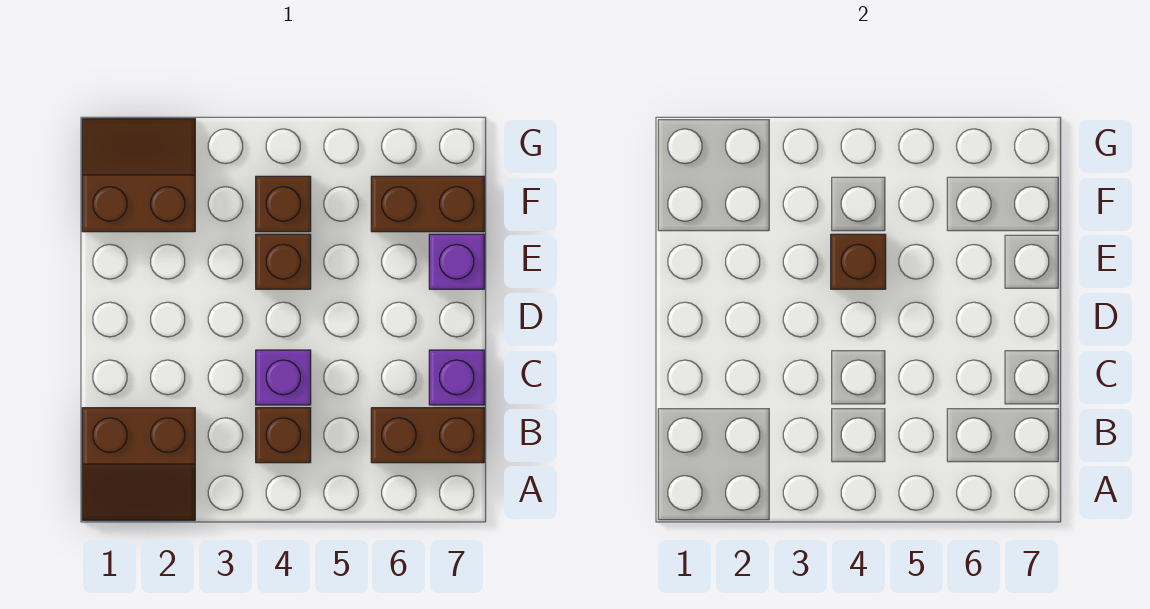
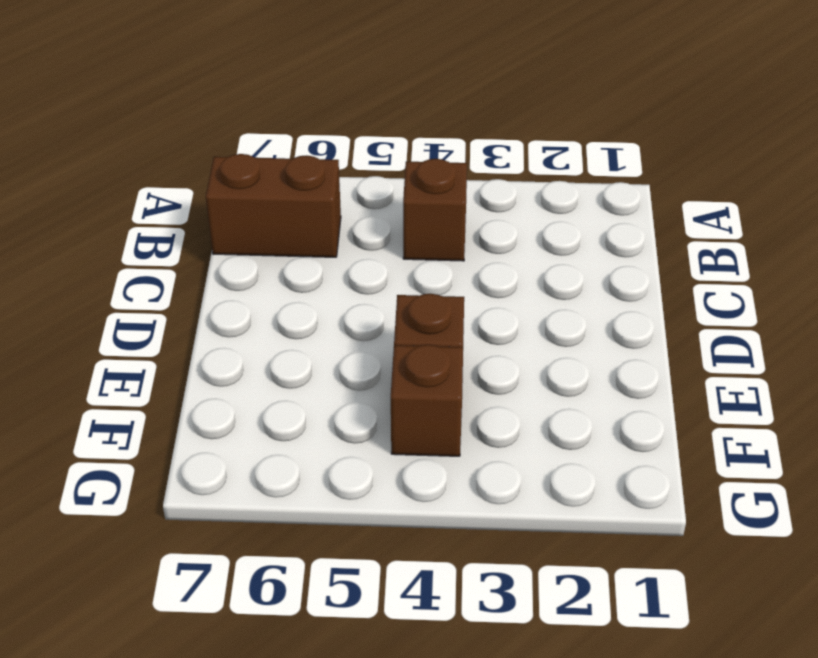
none -> brown 2x2 slope [82,408,195,520]
none -> purple 1x1 brick [256,350,311,405]

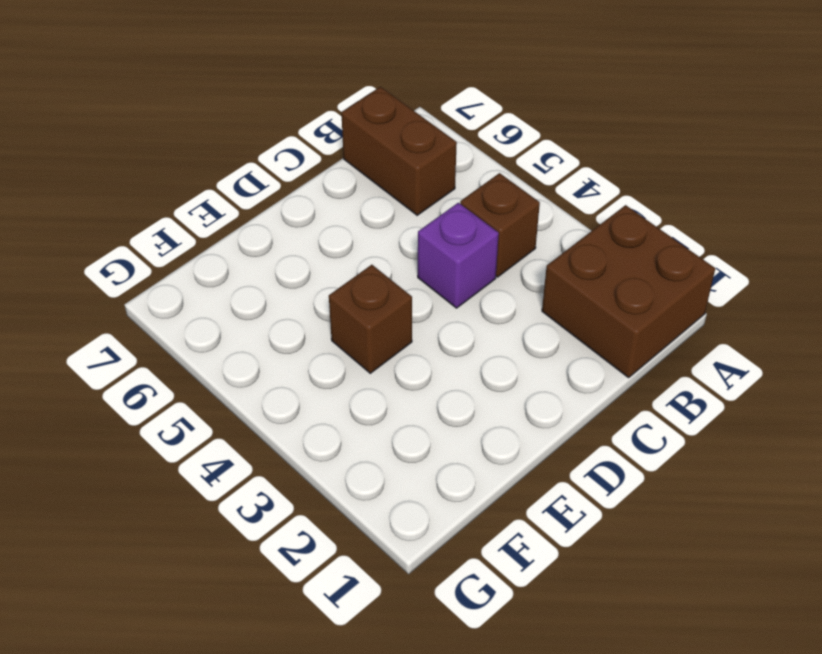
brown 2x2 brick [542,205,715,378] -> brown 2x2 slope [82,408,195,520]
none -> purple 1x1 brick [429,350,484,405]
none -> purple 1x1 brick [429,234,484,289]

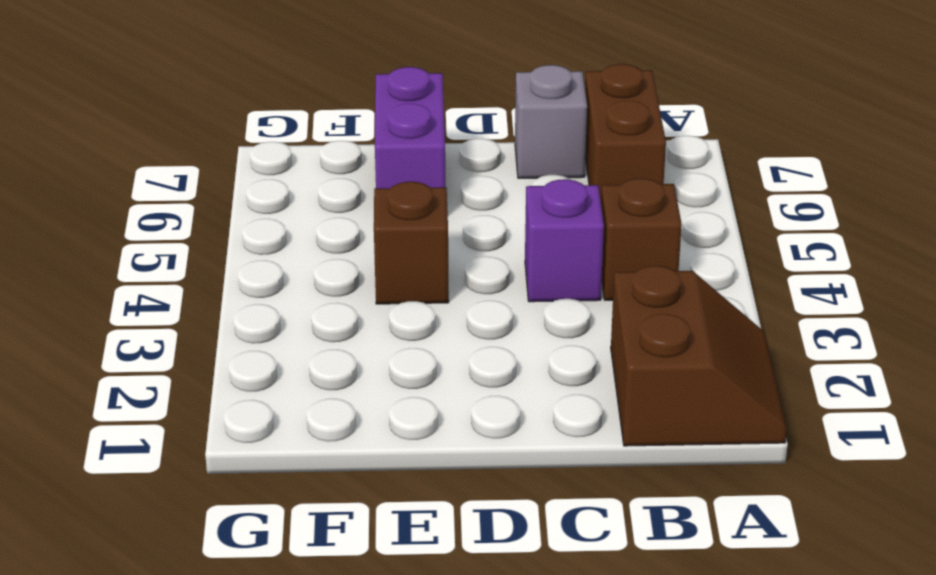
grey 1x1 brick [515,65,587,178] -> purple 1x1 brick [429,350,484,405]
purple 1x2 brick [375,67,445,188] -> purple 1x1 brick [429,234,484,289]
none -> brown 2x2 slope [82,119,195,232]
none -> brown 1x1 brick [256,176,311,232]

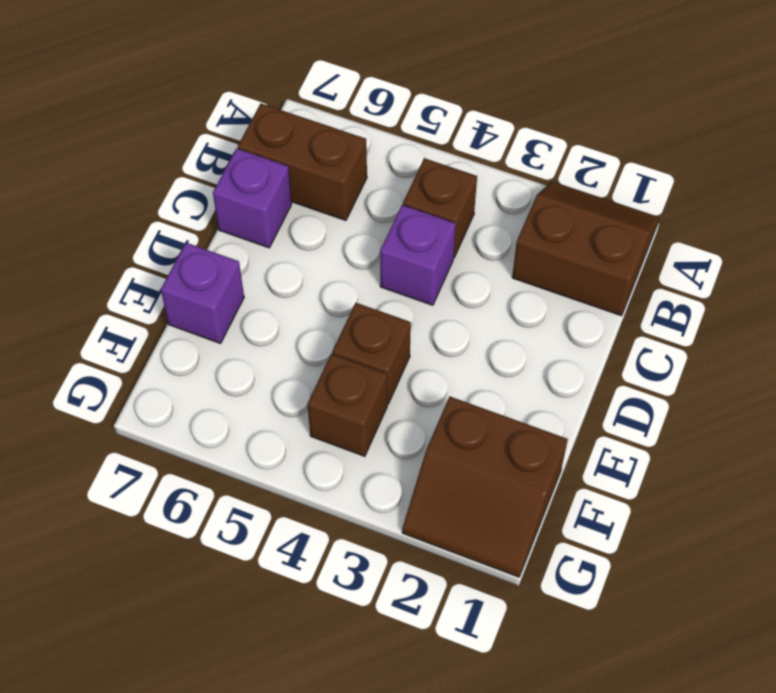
none -> brown 1x2 brick [371,176,484,232]
none -> brown 1x1 brick [831,234,886,289]

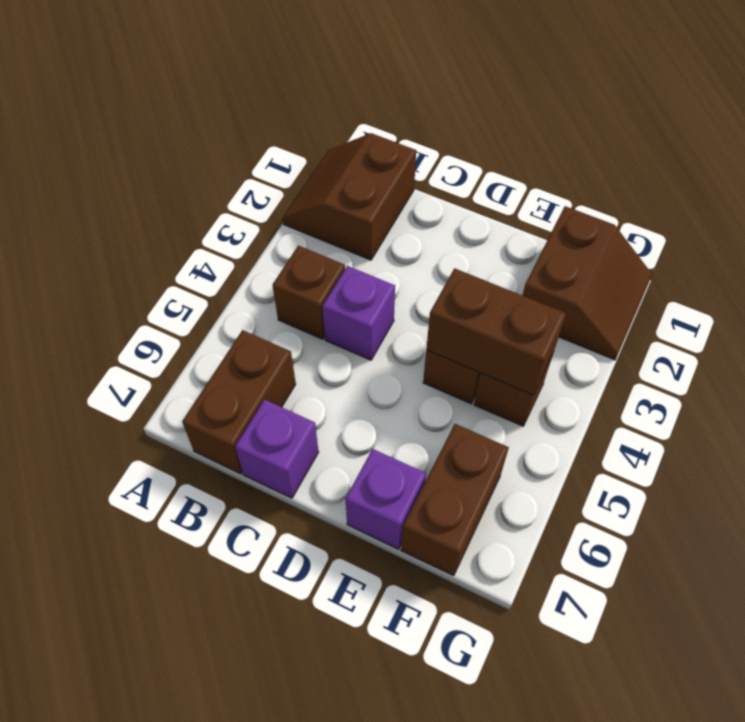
brown 1x2 brick [426,268,566,395] -> brown 1x1 brick [831,234,886,289]

